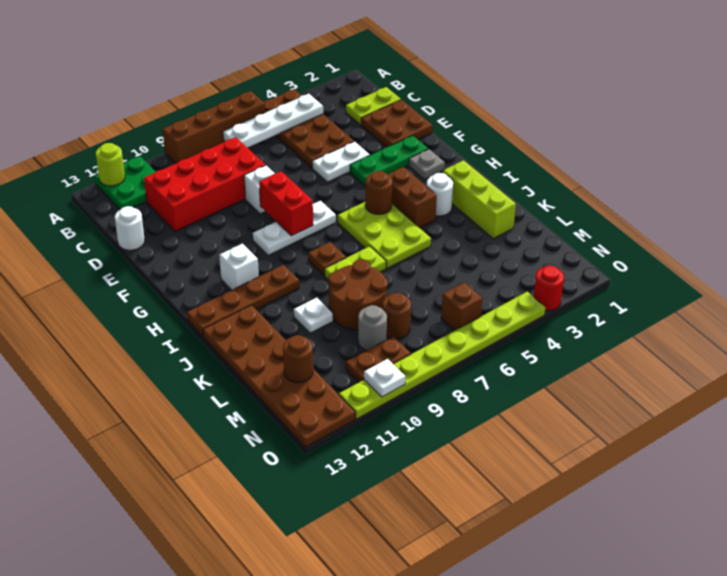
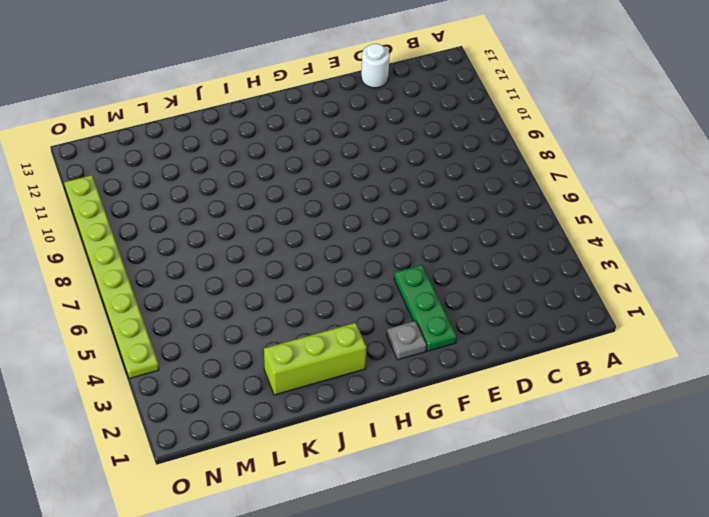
none -> brown 2x4 plate [264,89,354,168]
none -> brown 1x4 brick [163,91,265,164]
none -> green 2x2 plate [94,156,155,209]
none -> lime 1x2 plate [346,87,401,125]

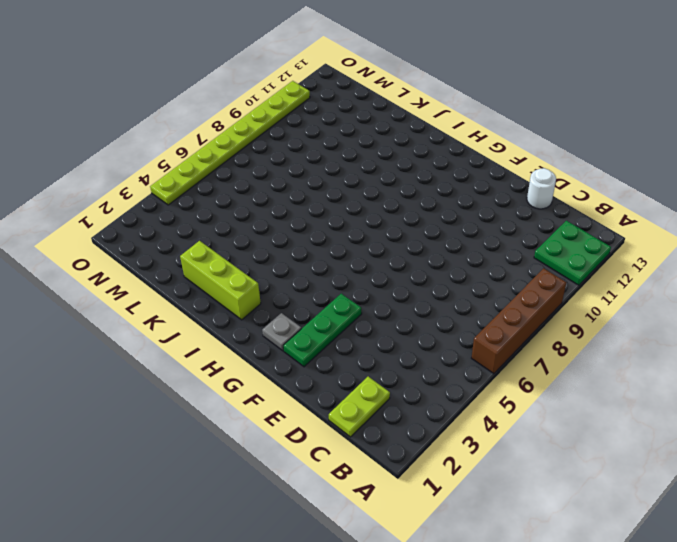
none -> brown 2x4 plate [264,89,354,168]
none -> red 2x4 brick [144,137,265,231]
none -> brown 2x2 plate [361,100,433,147]
none -> white 1x2 plate [312,142,370,182]

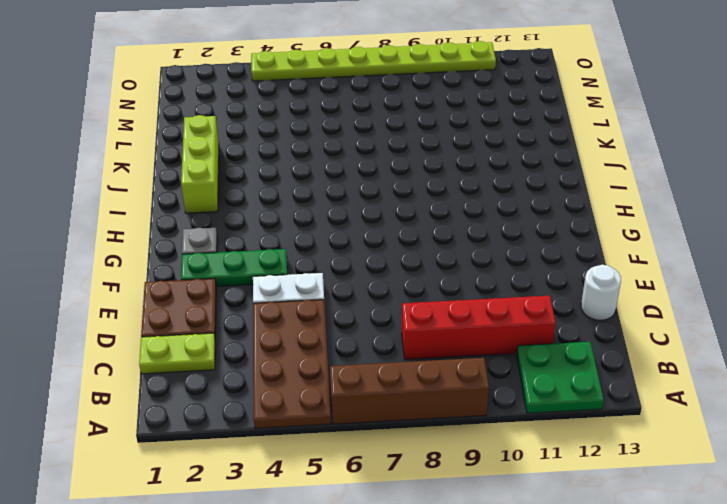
red 1x4 brick [402,296,556,360] -> red 2x4 brick [144,137,265,231]
none -> white 1x1 brick [244,165,275,214]
none -> white 1x3 plate [253,201,336,255]
none -> brown 1x2 brick [388,167,437,228]
none -> lime 2x3 plate [338,202,431,268]

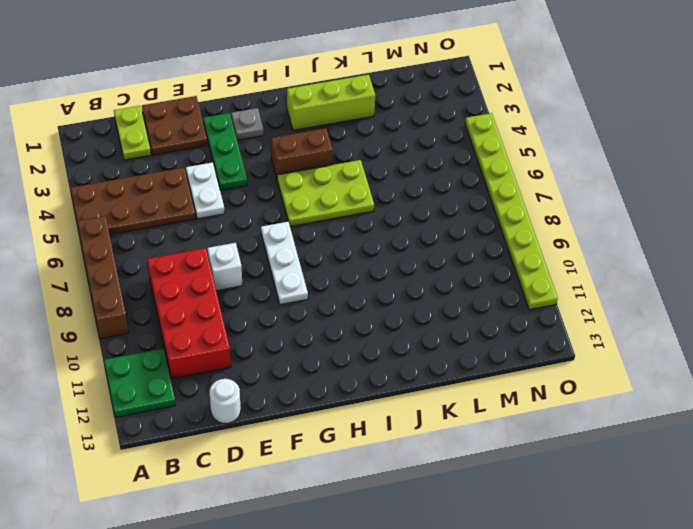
none -> white 1x1 brick [219,244,259,290]
none -> white 1x1 round brick [427,173,453,216]
none -> brown 1x1 plate [308,242,346,276]
none -> brown 1x4 plate [187,265,299,336]

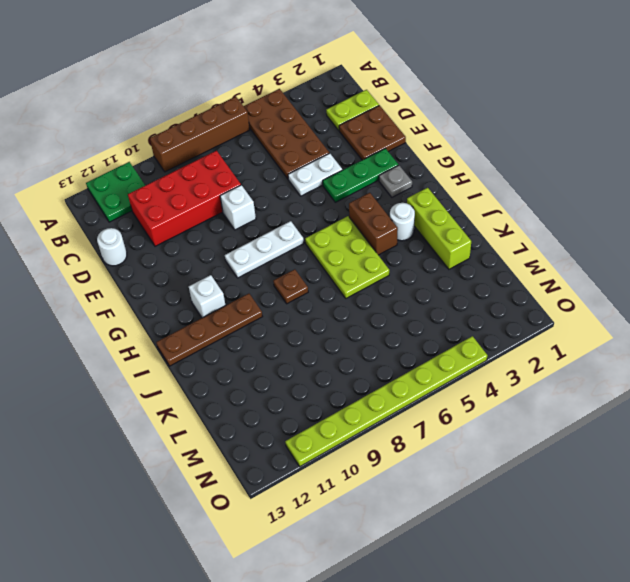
none -> lime 1x2 plate [325,246,386,279]
none -> brown 2x6 plate [203,305,355,447]
none -> brown 2x2 round brick [328,260,388,330]
none -> white 1x1 plate [294,298,333,333]

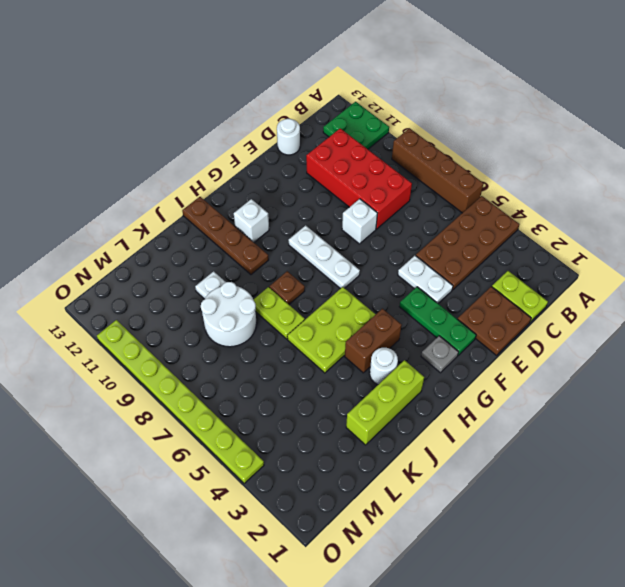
white 2x2 round brick [201,282,257,347] -> brown 2x2 round brick [328,260,388,330]
none -> brown 2x6 plate [203,305,355,447]
none -> brown 1x1 round brick [382,293,411,339]
none -> grey 1x1 round brick [358,305,387,350]
none -> brown 1x1 brick [441,282,483,331]

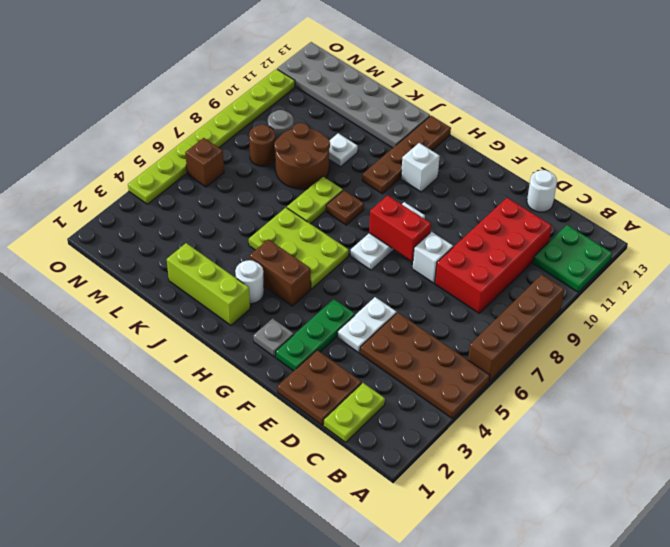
grey 2x6 plate [277,42,430,148] -> brown 2x6 plate [203,305,355,447]
none -> brown 1x2 plate [346,336,411,382]
none -> red 1x1 round brick [534,266,564,311]
none -> lime 1x1 round brick [96,143,125,186]
none -> white 1x4 plate [223,94,323,148]

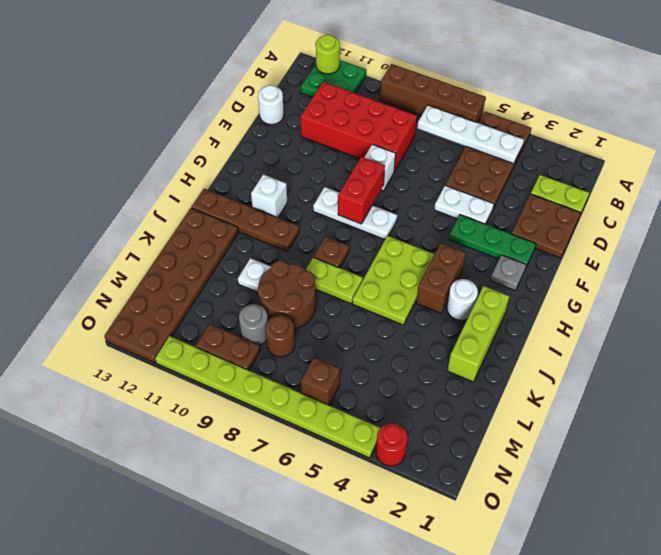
none -> brown 1x1 round brick [365,171,392,214]
none -> brown 1x1 round brick [283,335,313,383]
none -> white 1x1 plate [364,359,406,397]

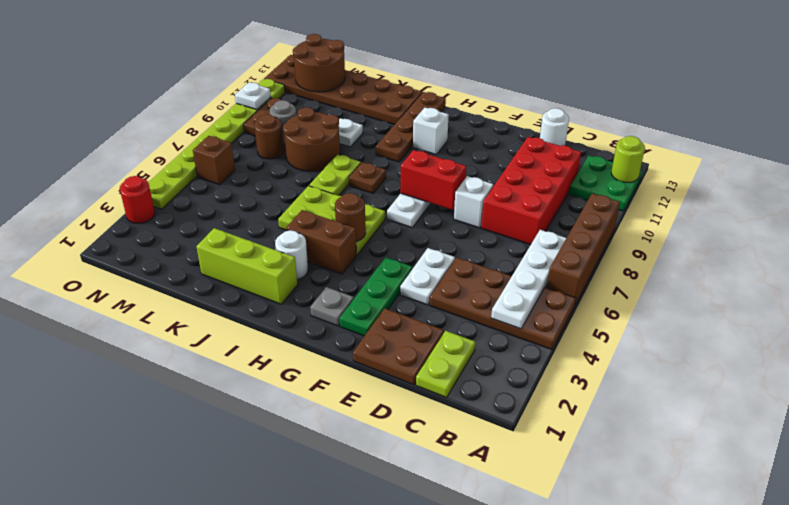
brown 2x2 round brick [293,34,345,92] -> brown 1x1 round brick [283,335,313,383]

